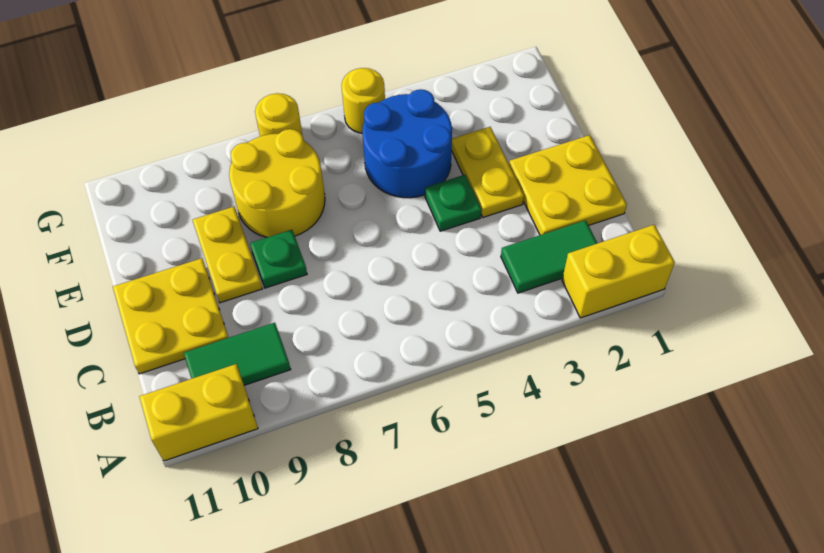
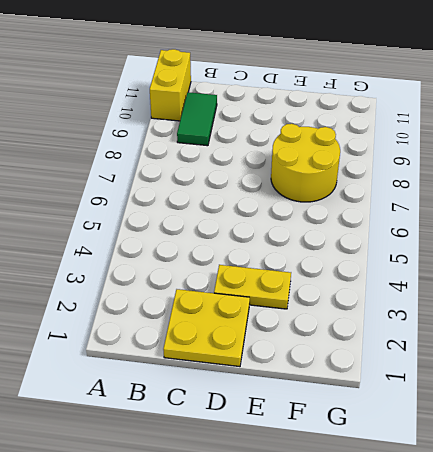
none -> yellow 1x2 brick [562,225,675,318]
none -> green 1x2 tile [501,220,597,293]
none -> yellow 2x2 plate [113,258,228,374]

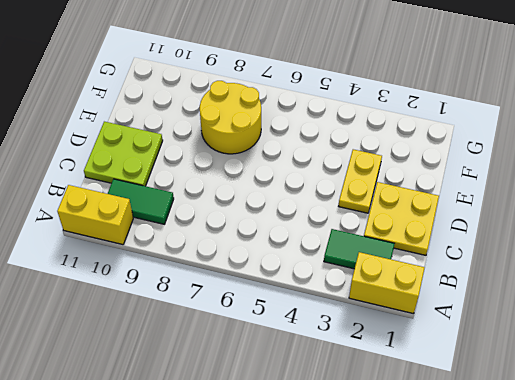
lime 2x2 plate [84,122,163,186] -> yellow 2x2 plate [113,258,228,374]
none -> green 1x1 plate [425,175,481,231]
none -> green 1x1 plate [250,230,307,288]
none -> yellow 1x2 plate [193,207,262,303]

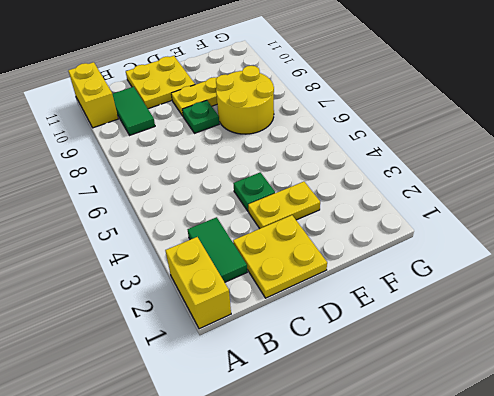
none -> blue 2x2 round brick [362,89,452,198]
none -> yellow 1x1 round brick [341,68,385,133]
none -> yellow 1x1 round brick [255,93,302,136]

